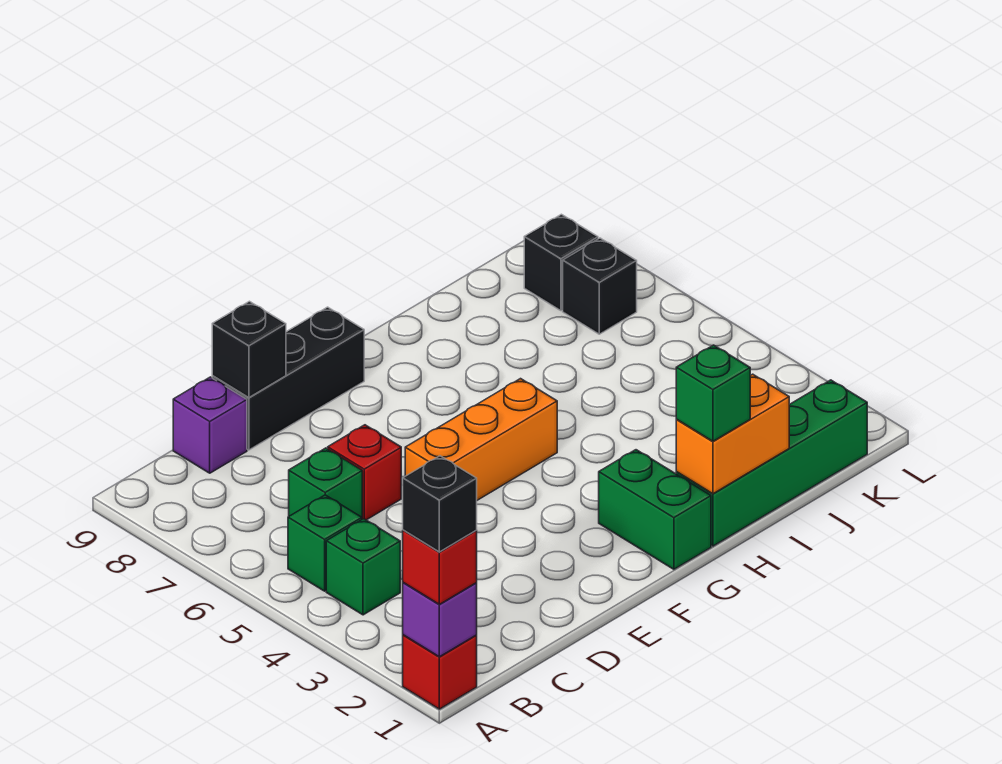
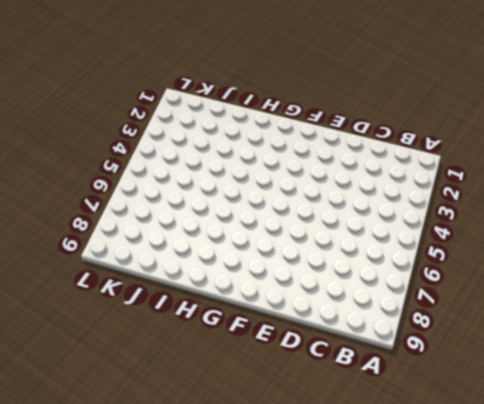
none -> red 1x1 brick [403,635,477,709]
none -> green 1x1 brick [326,519,400,615]
none -> green 1x1 brick [288,495,362,591]

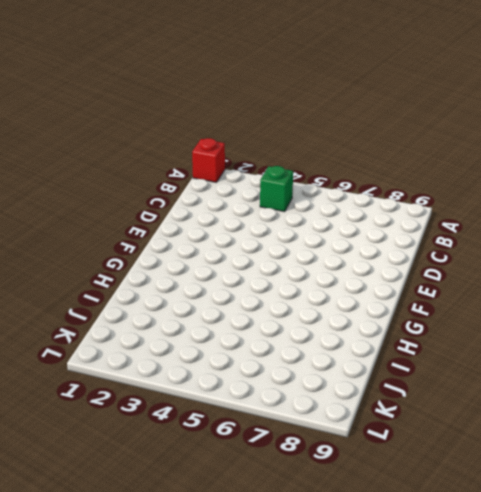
none -> green 1x1 brick [288,495,362,591]
none -> green 1x1 brick [289,448,362,518]
none -> purple 1x1 brick [173,377,247,473]

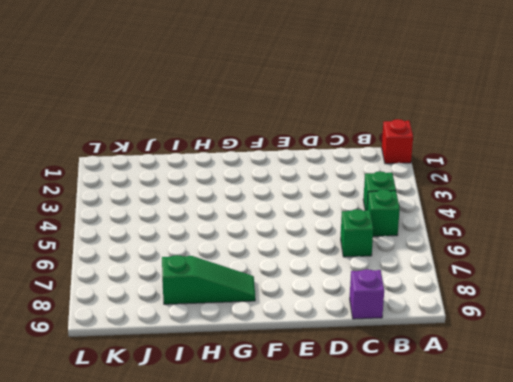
green 1x3 slope [162,255,255,304] -> none
none -> red 1x1 brick [328,425,401,520]
none -> black 1x3 brick [212,307,364,450]
none -> orange 1x3 brick [405,379,557,500]

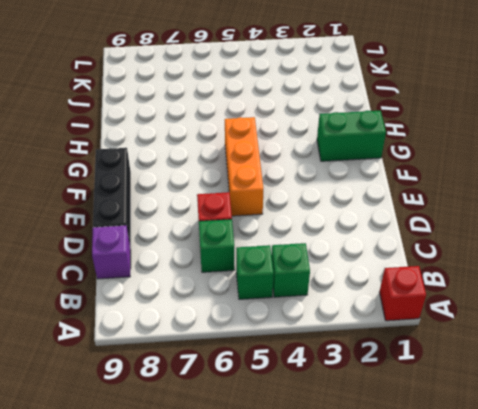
none -> green 1x4 brick [676,380,867,546]
none -> black 1x1 brick [563,238,637,334]
none -> black 1x1 brick [524,214,598,311]

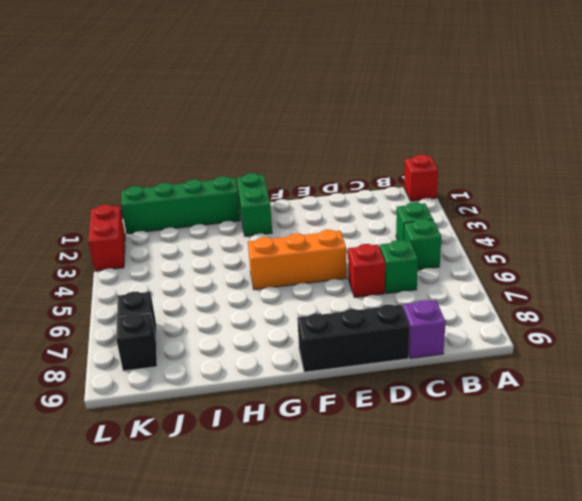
red 1x2 brick [88,205,125,271] -> none
none -> purple 1x1 brick [403,583,477,657]
none -> black 1x1 brick [212,301,286,398]
none -> orange 1x2 brick [676,374,789,494]

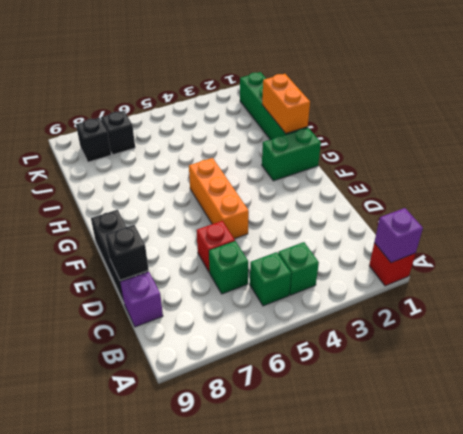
none -> red 1x1 brick [403,530,477,604]
none -> green 1x1 brick [676,345,750,441]
none -> black 1x1 brick [403,456,477,552]

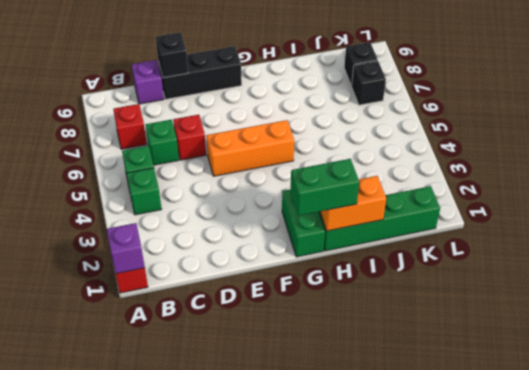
red 1x1 brick [113,104,147,149] -> red 1x1 brick moved to [403,530,477,604]
green 1x2 brick [290,159,359,216] -> green 1x1 brick [676,345,750,441]
none -> black 1x1 brick [403,456,477,552]

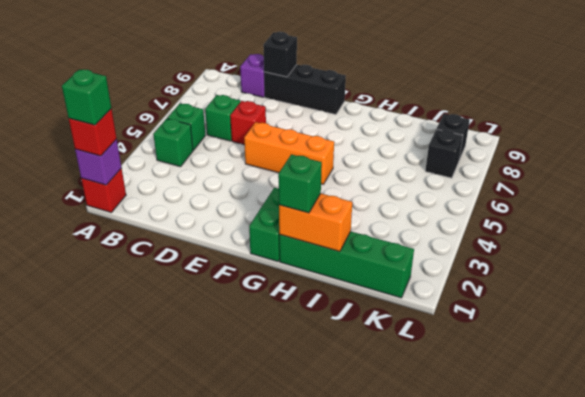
green 1x1 brick [62,69,111,125] -> black 1x1 brick [403,456,477,552]

